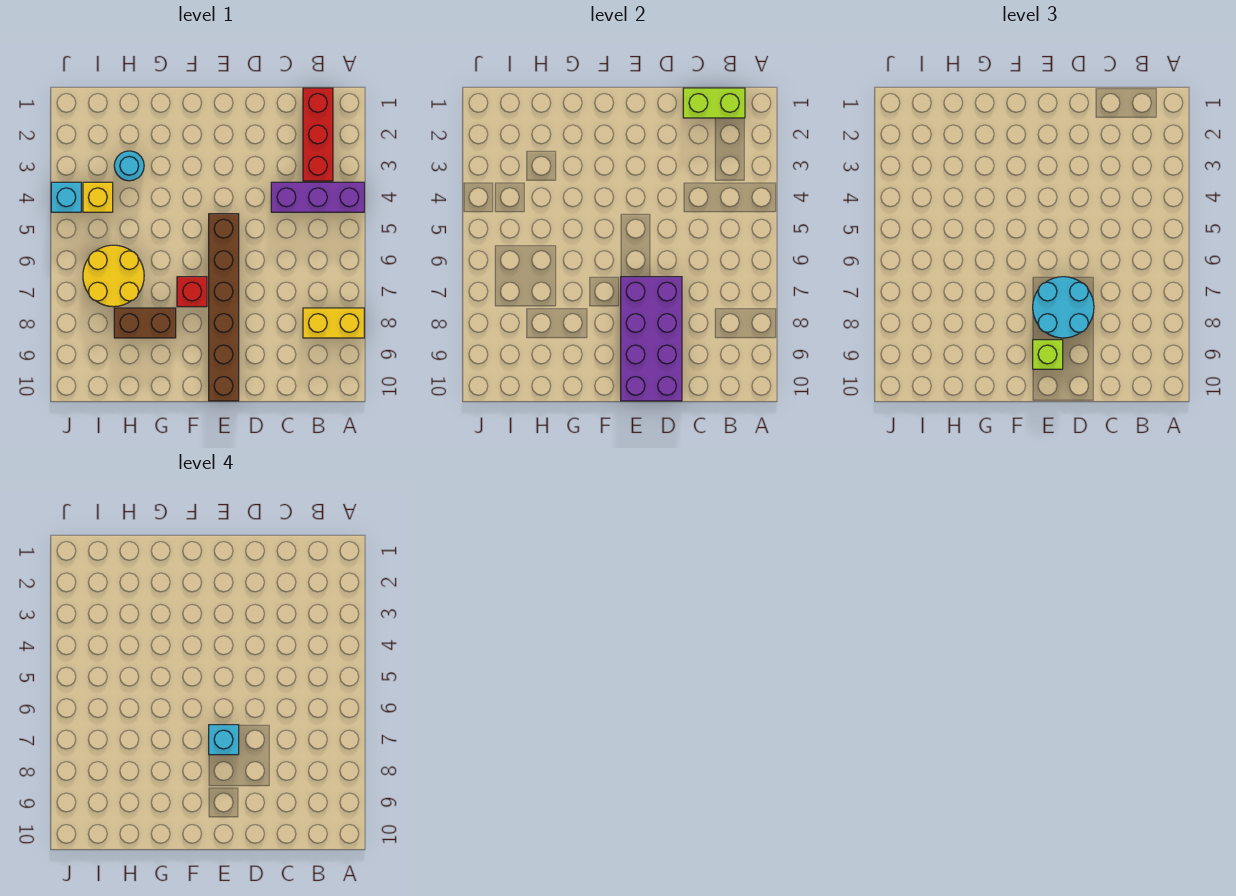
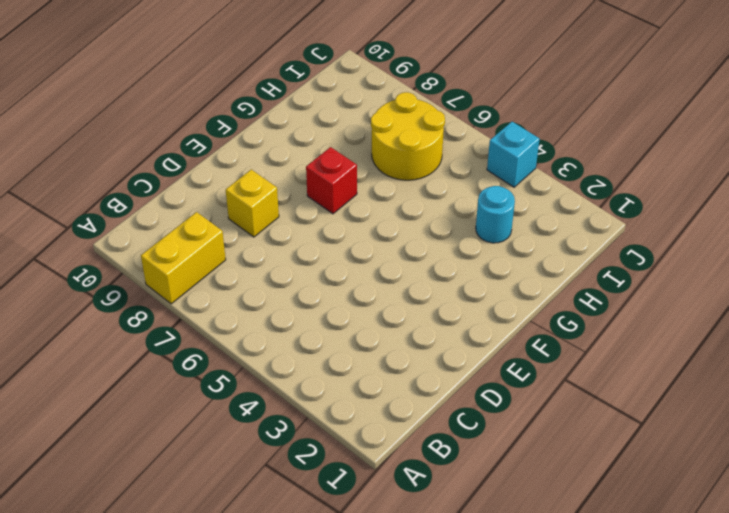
yellow 1x1 brick [226,170,279,237] -> yellow 1x1 brick moved to [83,182,113,212]
none -> purple 1x3 brick [271,182,364,212]
none -> red 1x3 brick [303,88,333,181]
none -> brown 1x6 brick [209,214,239,401]

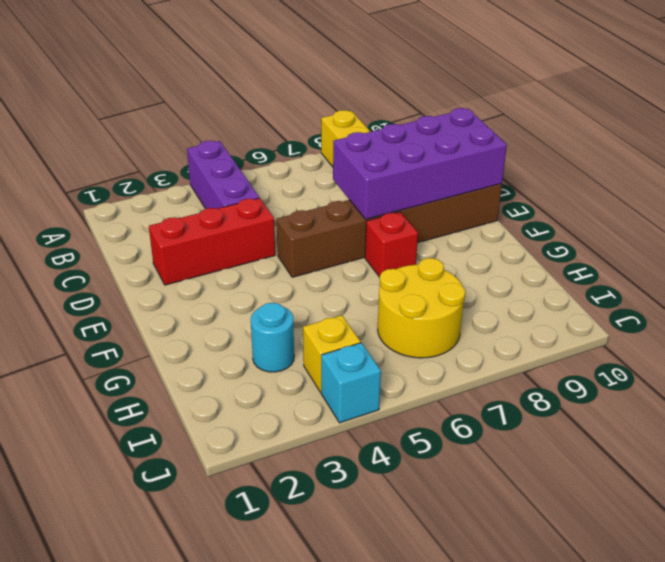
red 1x3 brick [149,198,275,285] -> red 1x3 brick moved to [303,88,333,181]
none -> brown 1x2 brick [114,308,176,338]
none -> lime 1x2 brick [683,88,745,118]
none -> cyan 2x2 round brick [1033,277,1094,338]

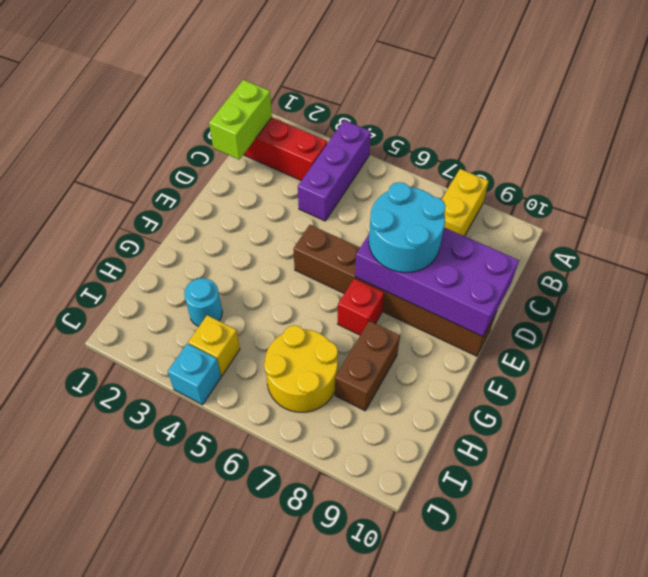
none -> lime 1x1 brick [1033,340,1063,369]
none -> cyan 1x1 brick [209,725,239,755]

